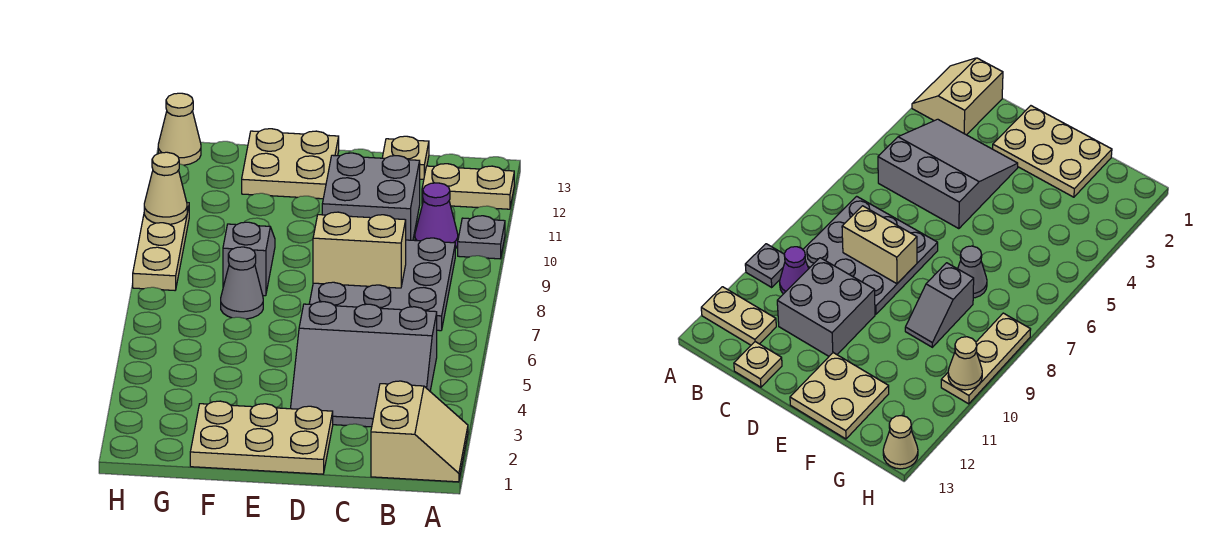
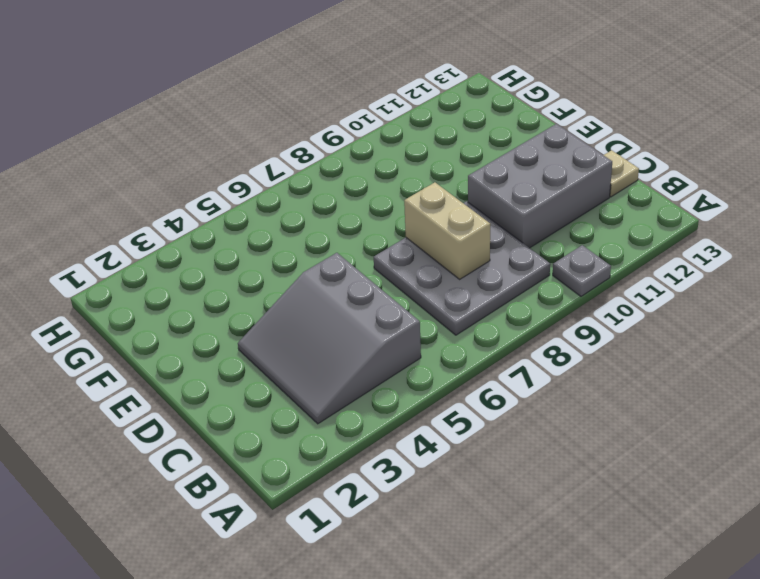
grey 2x3 brick [468,124,612,248] -> grey 2x2 brick [322,153,420,240]
none -> tan 2x2 slope [371,381,468,482]
none -> tan 1x2 plate [422,164,514,209]
none -> purple 1x1 cone [415,183,458,249]

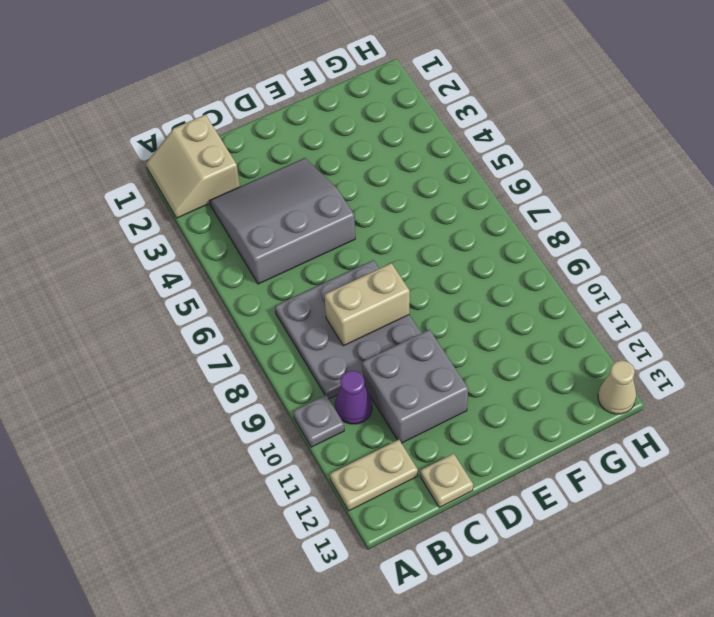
none -> tan 2x3 plate [190,401,333,474]
none -> tan 2x2 plate [242,129,339,199]
none -> grey 1x1 cone [221,247,263,319]

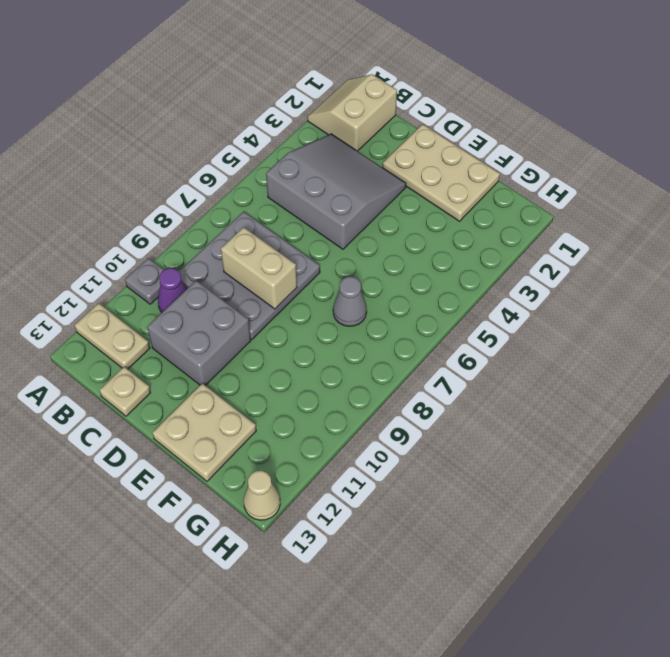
none -> grey 1x2 slope [223,222,275,296]
none -> tan 1x3 plate [133,203,189,290]
none -> tan 1x1 cone [144,152,187,224]

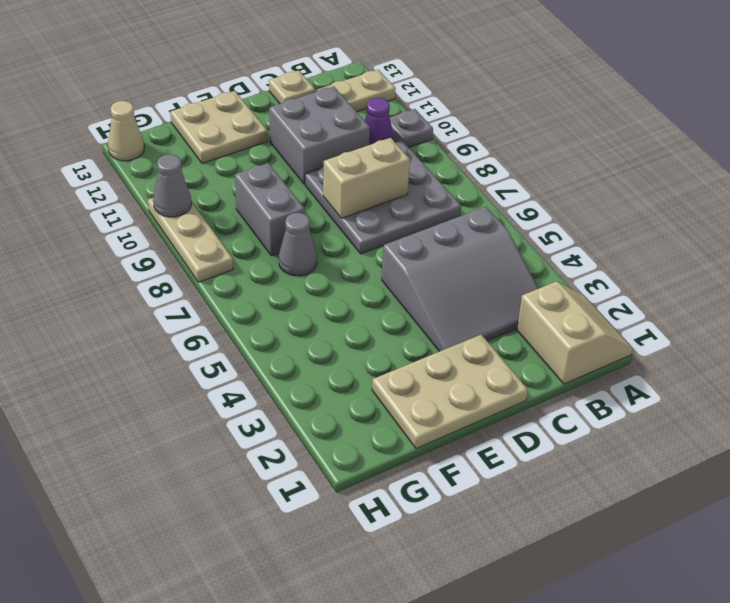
grey 1x2 brick [235,163,305,256] -> grey 1x2 slope [223,222,275,296]
grey 1x1 cone [153,154,191,217] -> tan 1x1 cone [144,152,187,224]

